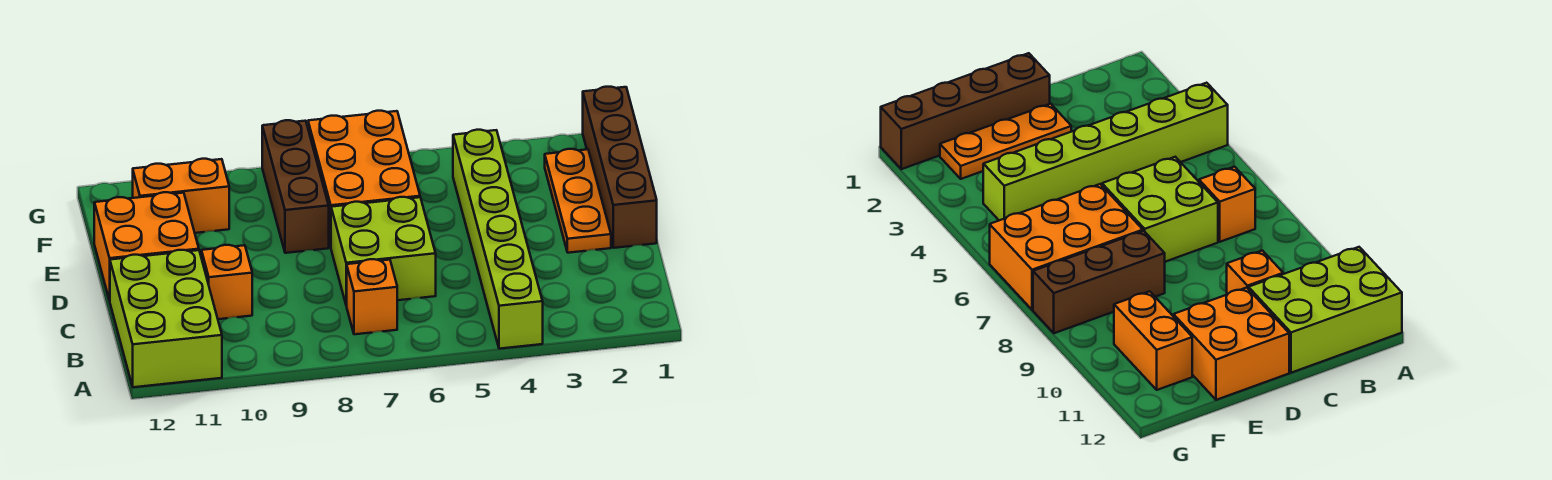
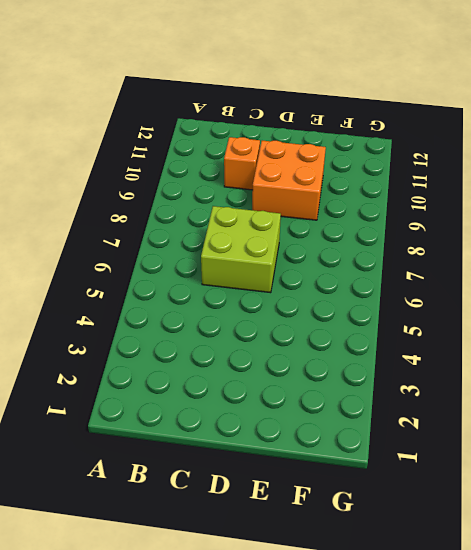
orange 2x2 brick [252,141,326,220] -> orange 2x2 brick moved to [94,192,199,301]
none -> lime 1x6 brick [453,130,543,349]
none -> lime 2x3 brick [110,250,222,387]

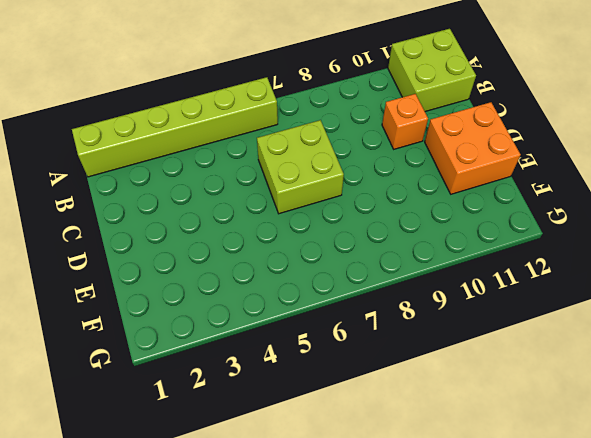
lime 1x6 brick [72,77,278,177] -> lime 1x6 brick turned to [453,130,543,349]
lime 2x2 brick [388,29,476,112] -> lime 2x3 brick [110,250,222,387]
none -> orange 1x1 brick [346,259,397,334]
none -> brown 1x4 brick [583,87,657,248]

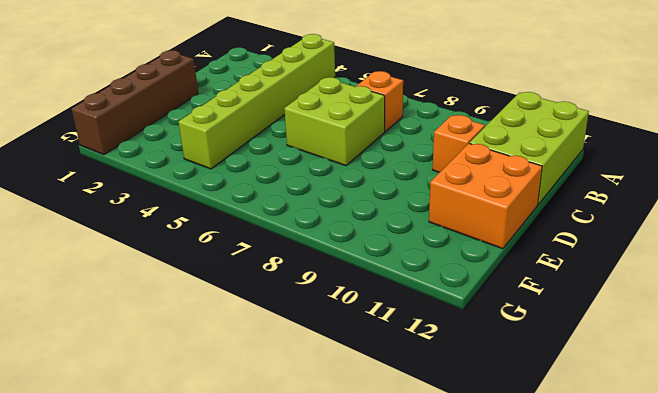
none -> orange 1x3 plate [545,149,611,253]
none -> orange 2x3 brick [308,111,420,247]

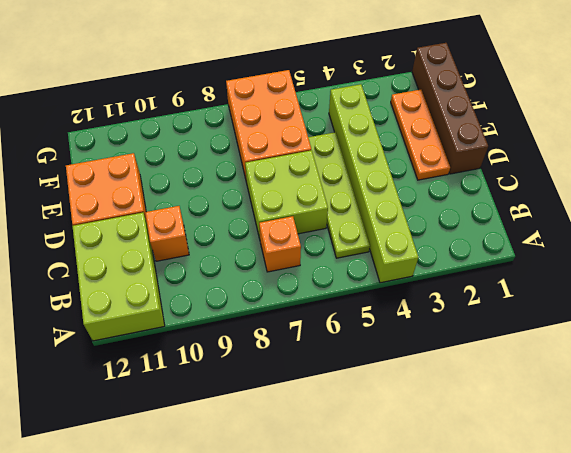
lime 1x4 plate [308,132,370,258] -> none
none -> brown 1x3 brick [262,120,329,253]
none -> orange 1x2 brick [133,159,229,233]

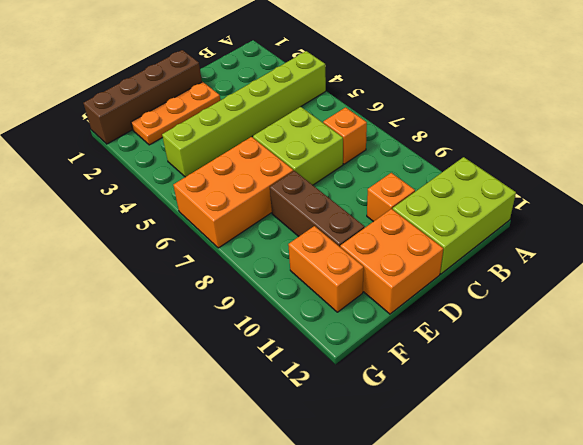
brown 1x3 brick [270,171,365,247] -> brown 1x3 brick turned to [262,120,329,253]

